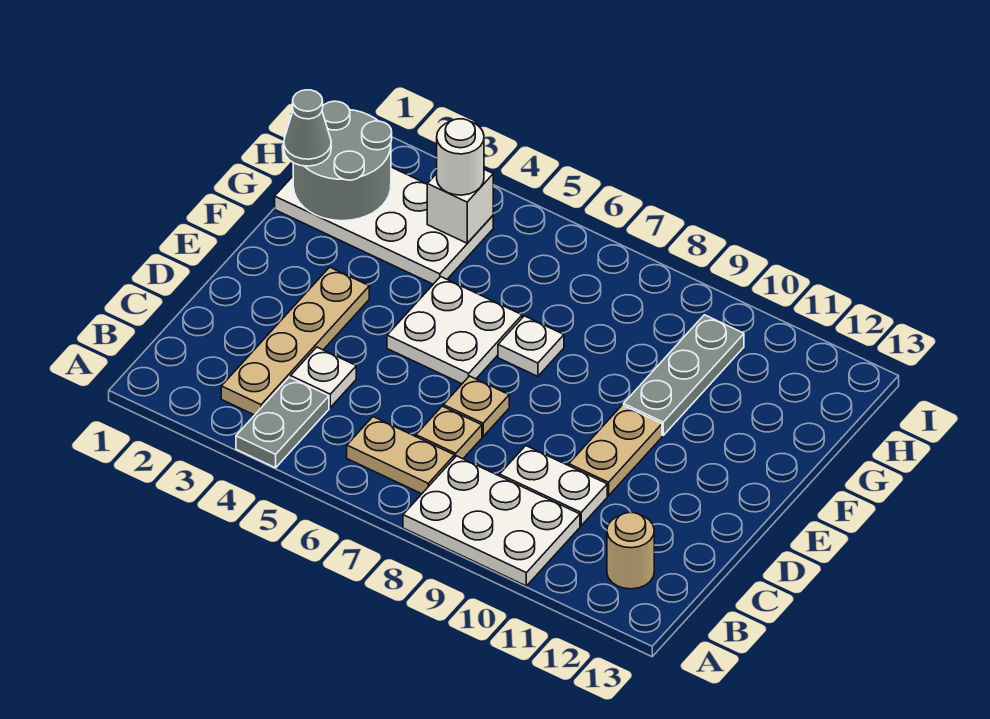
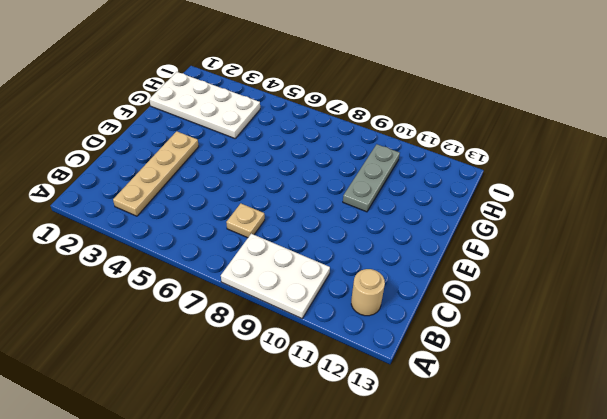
none -> grey 1x2 plate [236,377,329,468]
none -> tan 1x2 plate [347,417,454,494]
none -> white 1x1 plate [291,347,356,407]

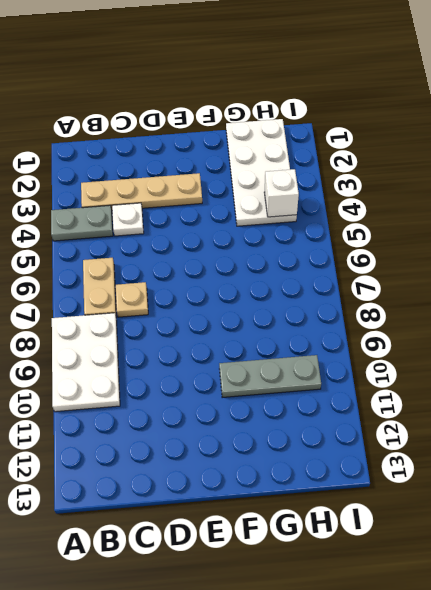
none -> tan 1x1 round brick [607,513,654,589]
none -> white 1x2 plate [500,446,607,526]
none -> tan 1x1 plate [443,376,509,437]

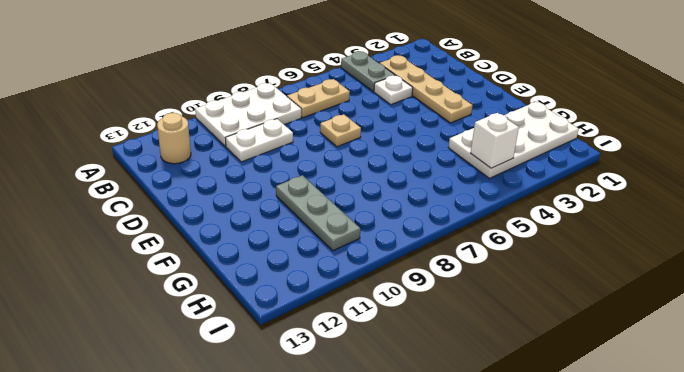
none -> tan 1x1 plate [416,406,482,459]
none -> tan 1x2 plate [569,405,662,496]
none -> white 2x2 plate [387,277,522,384]

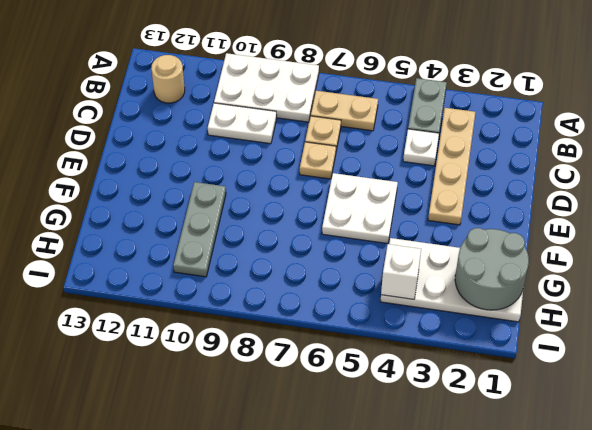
none -> tan 1x2 plate [569,405,662,496]
none -> white 1x1 plate [498,316,564,376]
none -> grey 1x1 cone [284,90,331,166]

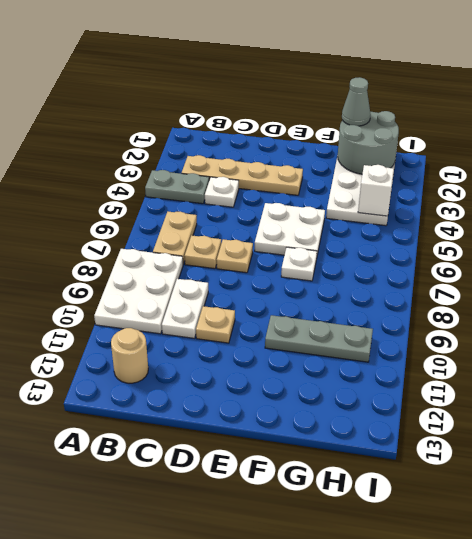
tan 1x1 plate [196,306,235,343] -> tan 1x2 plate [569,405,662,496]
none -> white 1x1 round brick [437,119,484,195]

